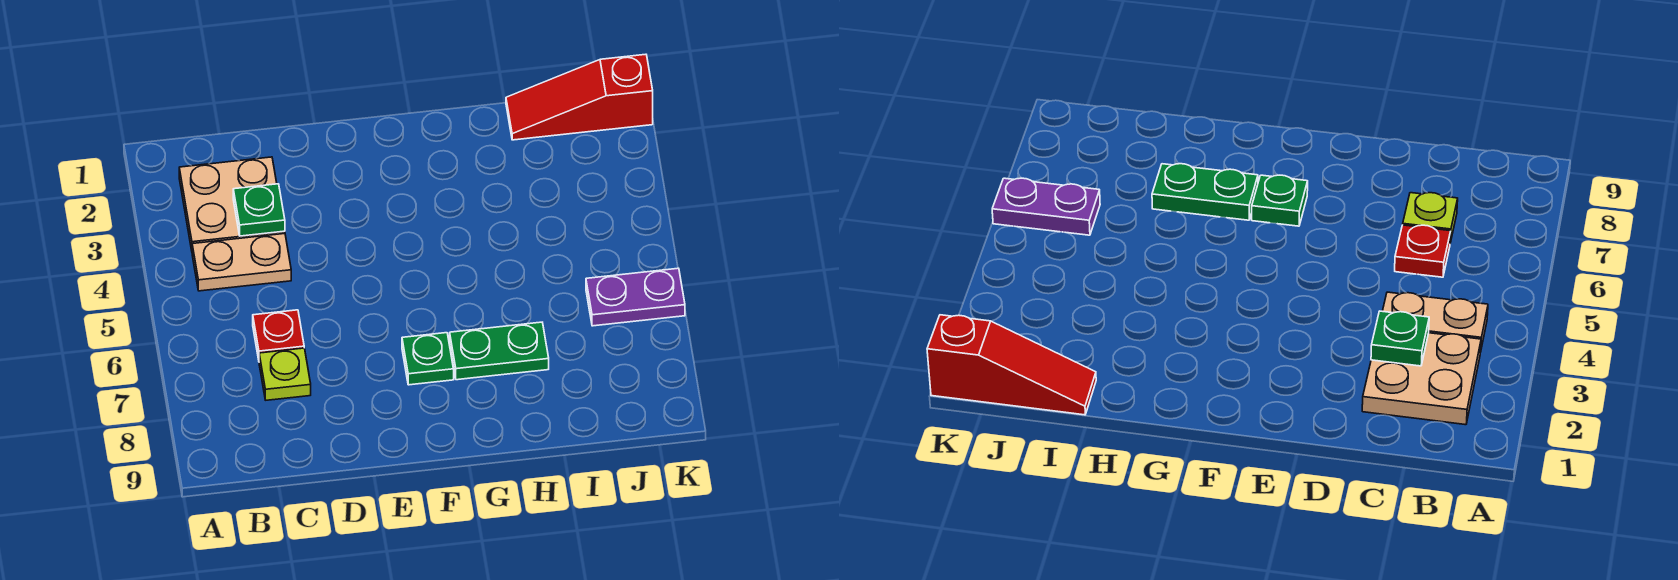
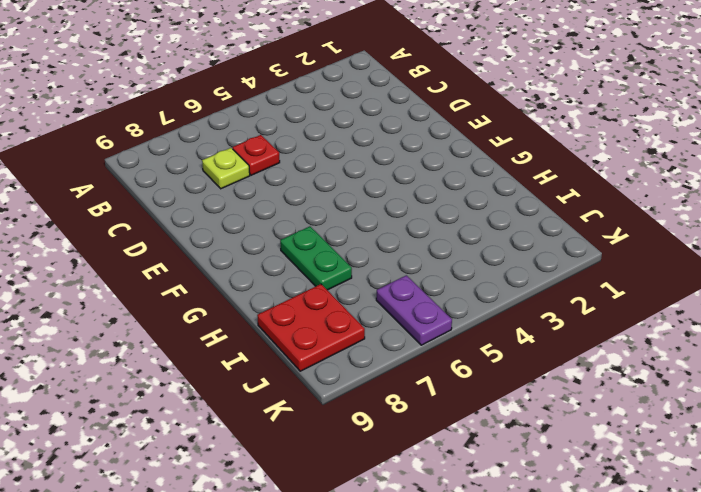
red 2x2 plate [257,284,365,371] -> none
none -> tan 2x2 plate [179,157,285,250]
none -> tan 1x2 plate [192,234,291,291]

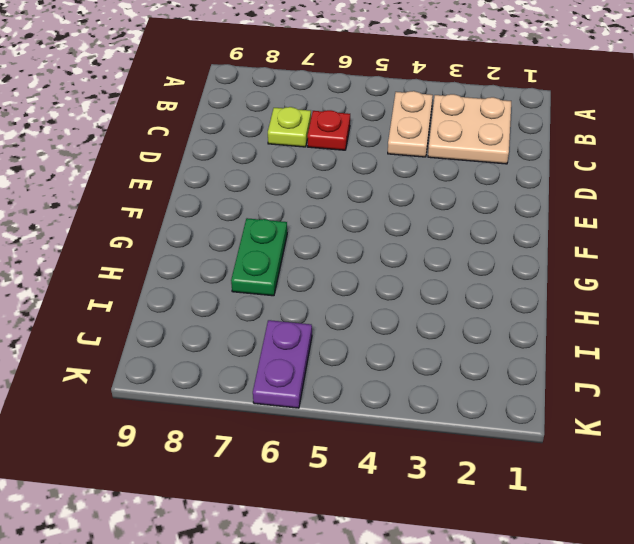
none -> green 1x1 plate [402,333,454,385]
none -> red 1x3 slope [506,54,653,140]

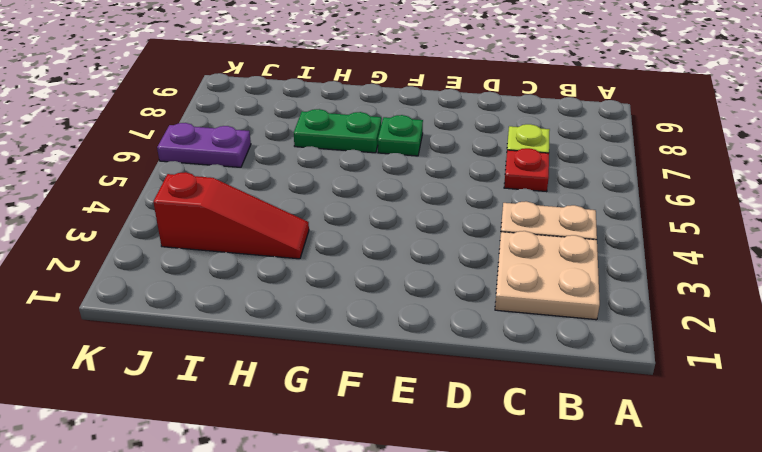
red 1x3 slope [153,172,309,259] -> red 1x3 slope moved to [506,54,653,140]
none -> green 1x1 plate [233,184,285,236]

